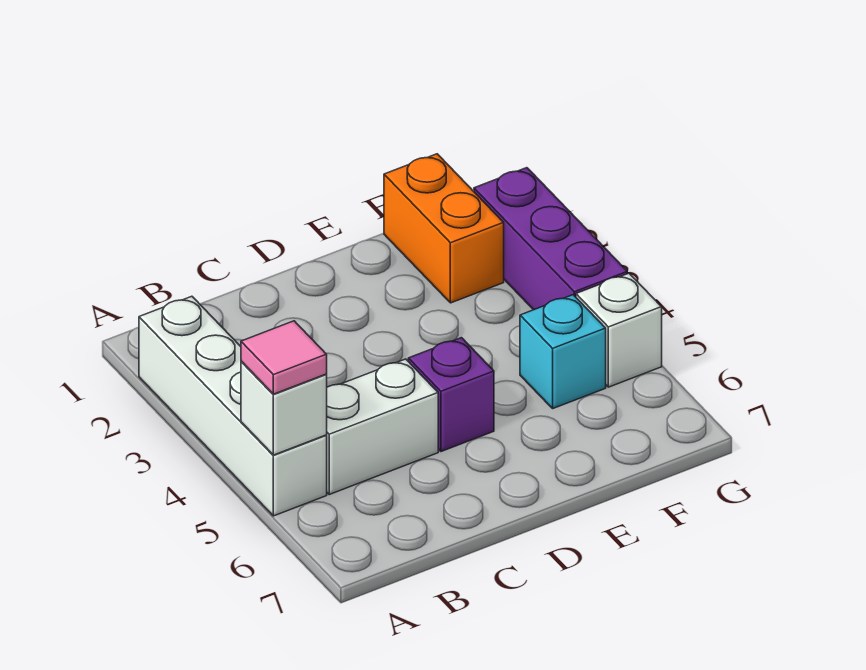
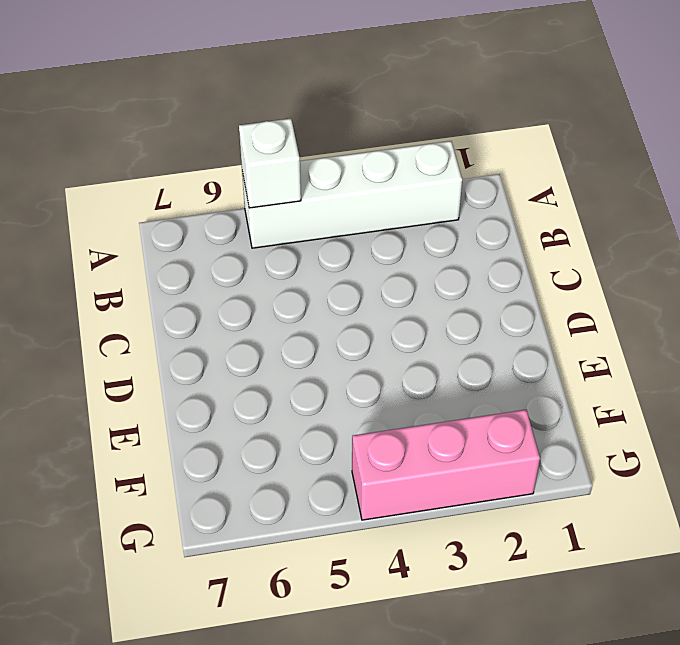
pink 1x3 brick [352,410,540,520] -> purple 1x3 brick [474,168,627,310]
none -> white 1x2 brick [326,359,438,494]
none -> purple 1x1 brick [408,338,494,451]

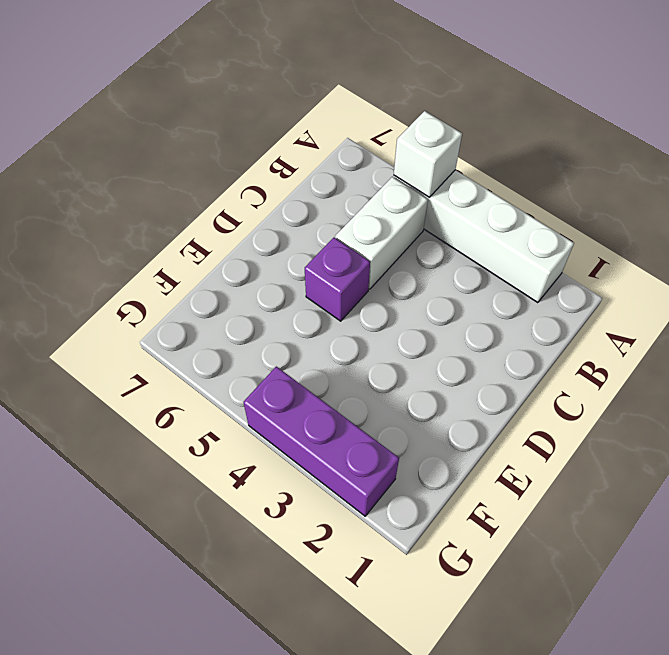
none -> orange 1x2 brick [384,154,504,303]
none -> cyan 1x1 brick [520,295,606,408]

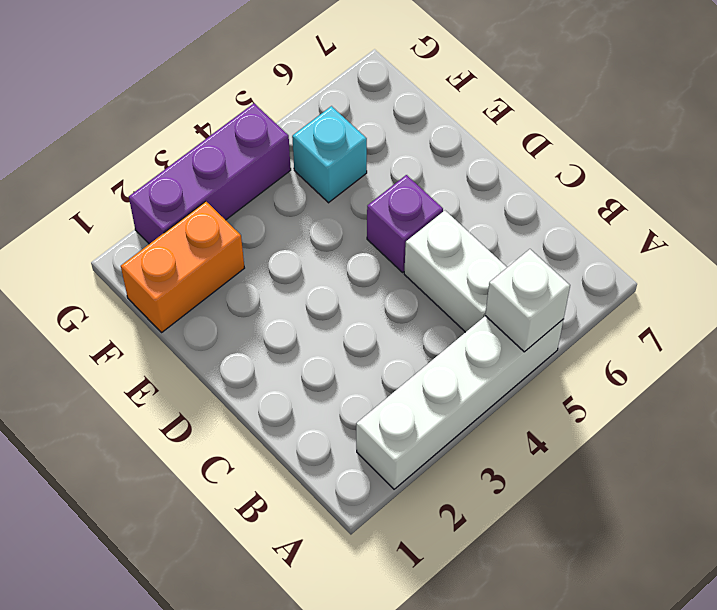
none -> white 1x1 brick [576,273,662,387]
none -> pink 1x1 tile [241,321,327,394]

